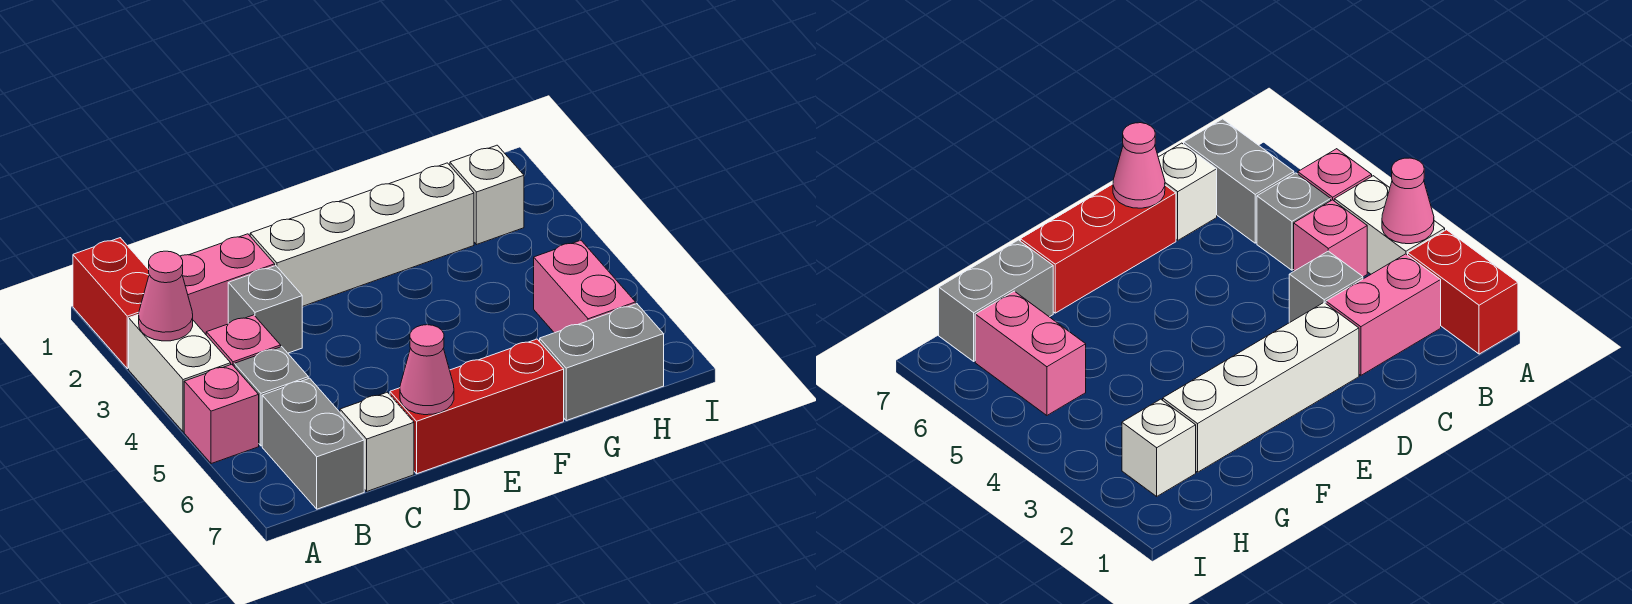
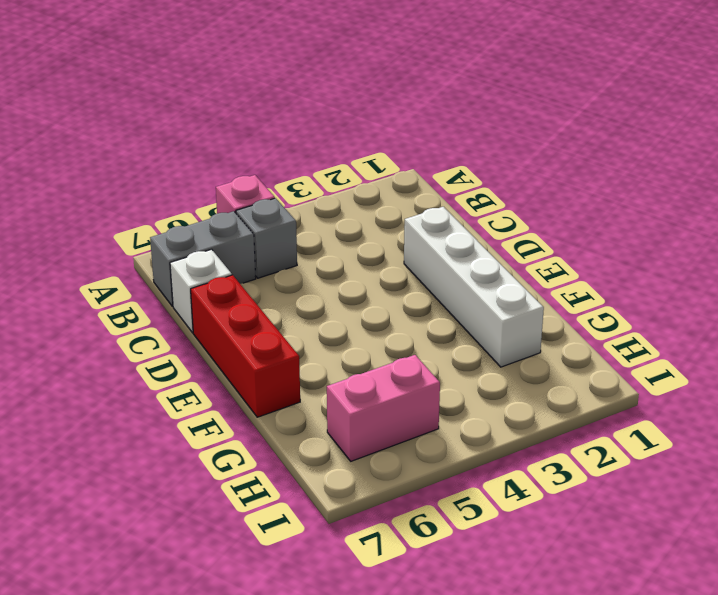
none -> red 1x2 brick [73,238,149,369]
none -> white 1x2 brick [129,314,231,432]
none -> pink 1x2 brick [180,234,275,334]

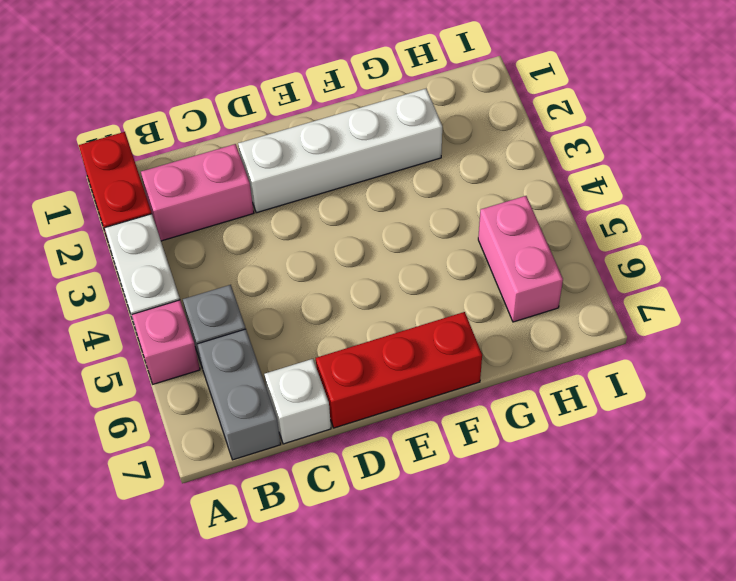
none -> pink 1x1 brick [206,315,281,366]
none -> grey 1x1 brick [228,266,302,353]
none -> grey 1x2 brick [540,304,664,421]

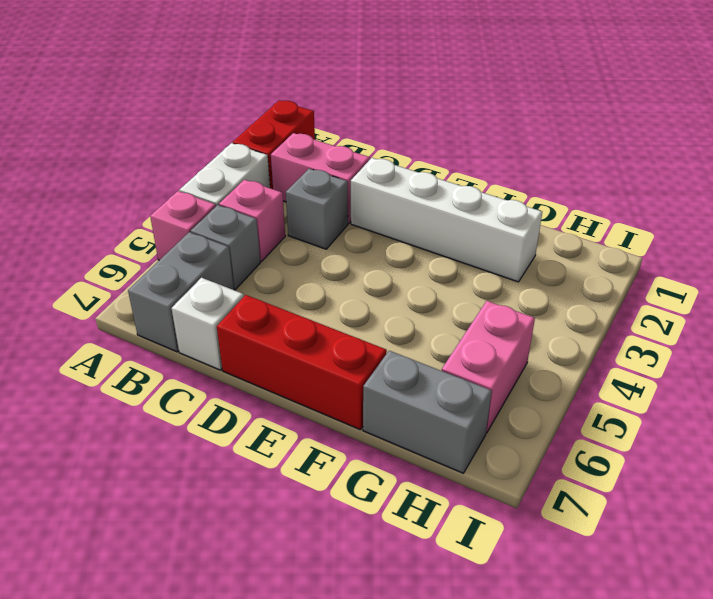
none -> white 1x1 brick [450,145,524,245]
none -> pink 1x1 cone [139,251,193,341]
none -> pink 1x1 cone [400,325,454,415]

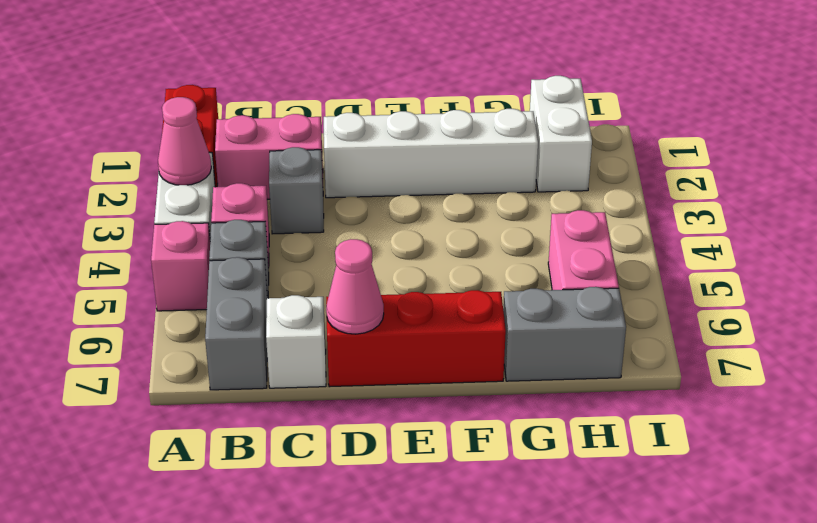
white 1x2 brick [530,76,592,192] -> white 1x1 brick [450,145,524,245]

